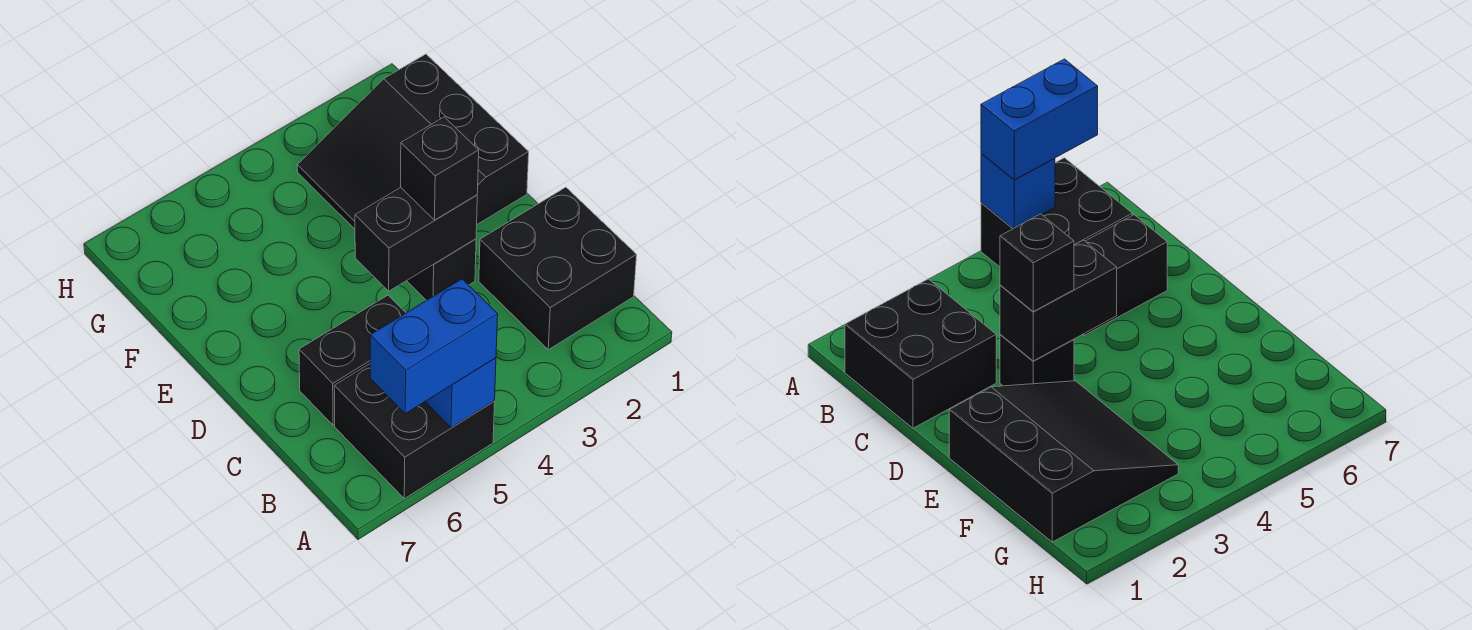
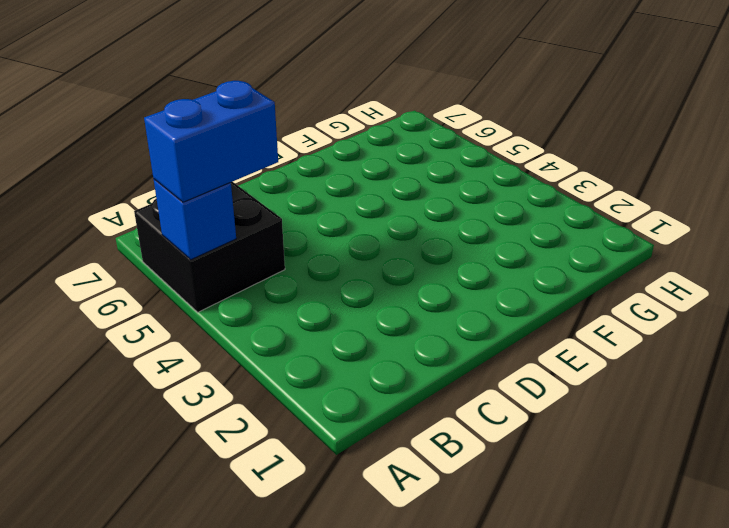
blue 1x2 brick [144,81,278,202] -> blue 1x2 brick turned to [370,279,498,414]
none -> black 2x2 brick [479,187,637,350]
none -> black 1x2 brick [299,295,406,425]

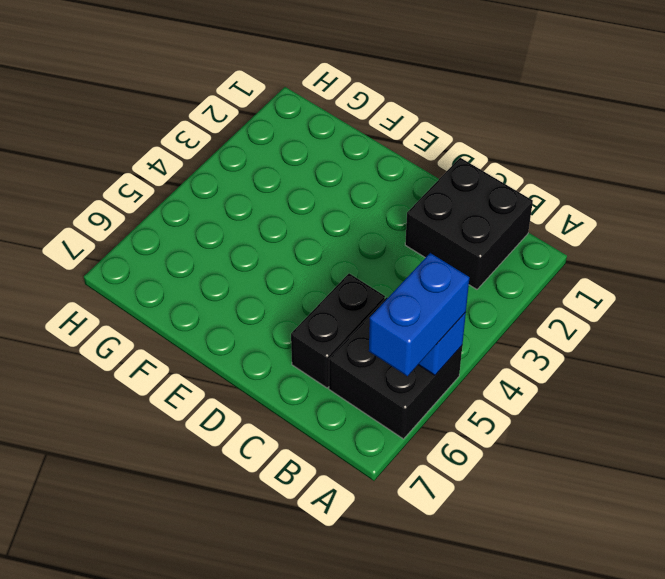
none -> black 1x1 brick [407,239,476,300]
none -> black 3x3 slope [297,54,529,229]

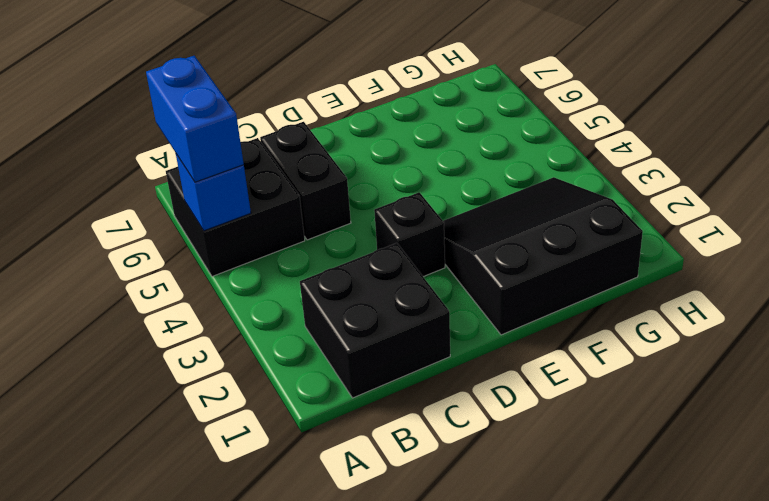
none -> black 1x2 brick [355,188,477,291]
none -> black 1x1 brick [401,117,479,220]

